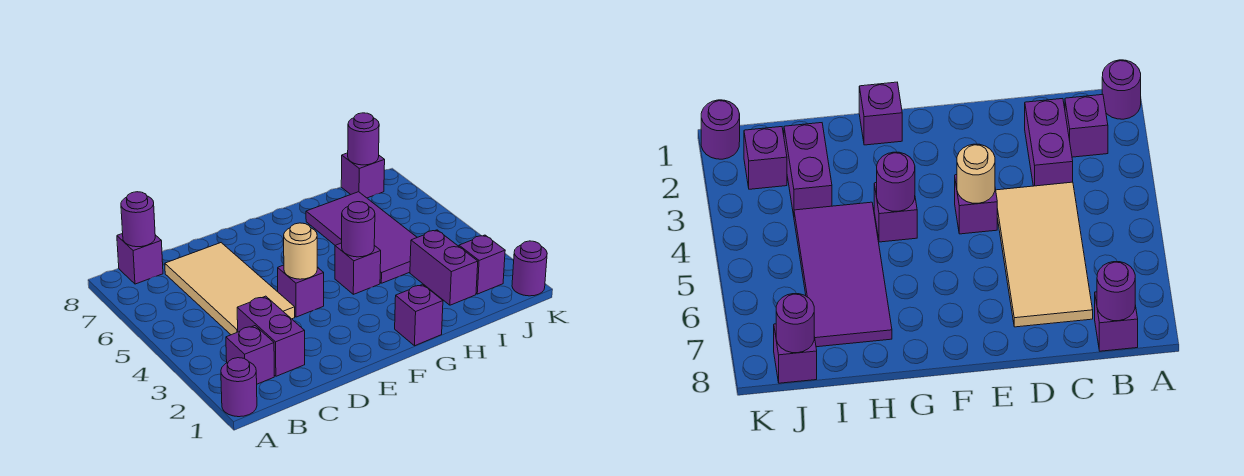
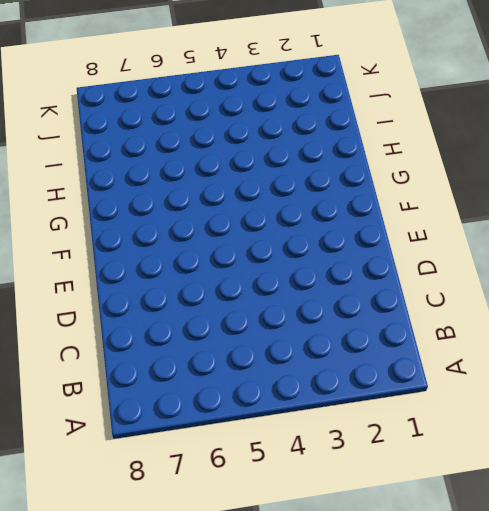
none -> purple 1x1 round brick [221,358,257,417]
none -> purple 1x1 brick [226,326,274,384]
none -> purple 1x1 brick [117,233,163,284]

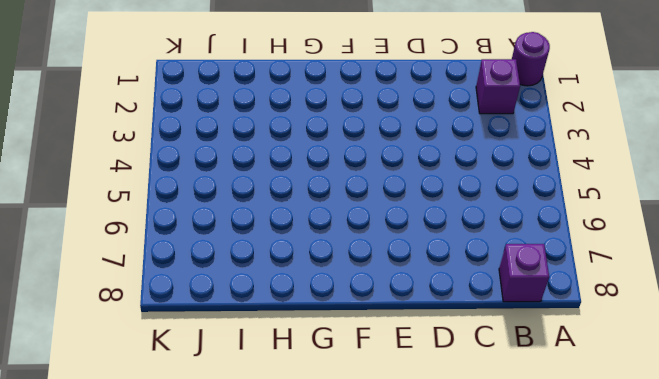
none -> purple 1x2 brick [237,296,305,376]
none -> tan 2x4 tile [165,243,295,335]
none -> purple 1x1 brick [278,265,324,317]

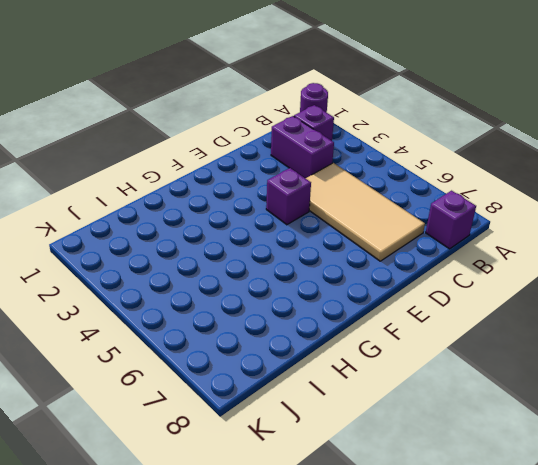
none -> purple 1x1 brick [395,284,443,346]
none -> purple 1x1 brick [335,243,381,294]
none -> purple 2x4 tile [306,192,417,283]

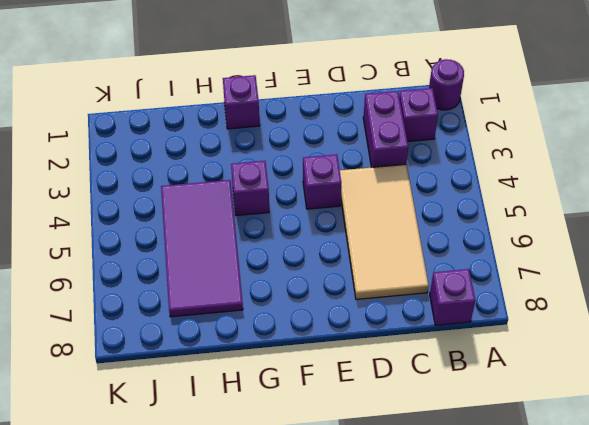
none -> purple 1x2 brick [410,230,478,305]
none -> purple 1x1 brick [459,235,505,294]
none -> purple 1x1 brick [341,153,385,198]

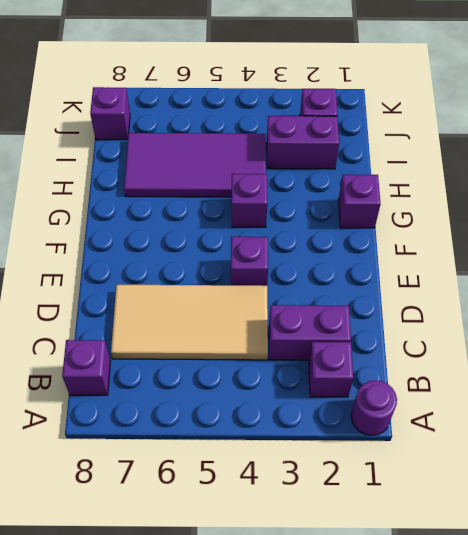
none -> purple 1x1 round brick [512,241,547,296]
none -> purple 1x1 round brick [121,192,155,247]
none -> tan 1x1 round brick [284,223,317,279]

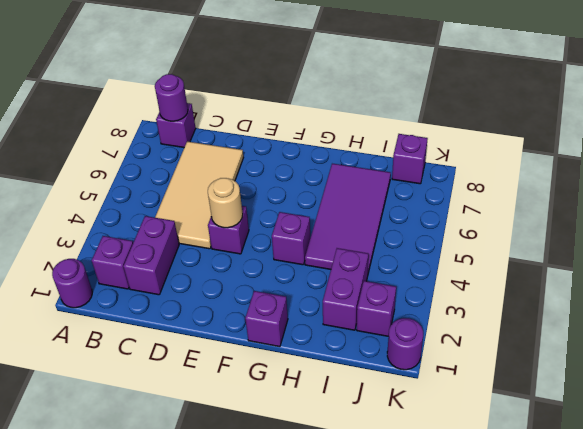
none -> purple 1x1 round brick [342,202,375,257]
none -> purple 1x1 round brick [348,113,379,165]

